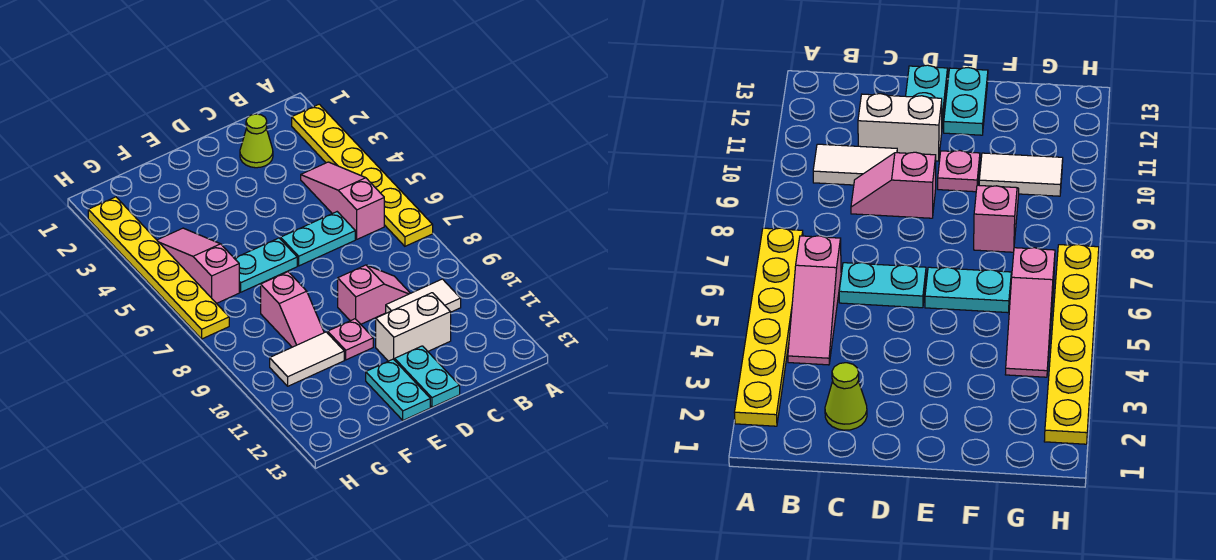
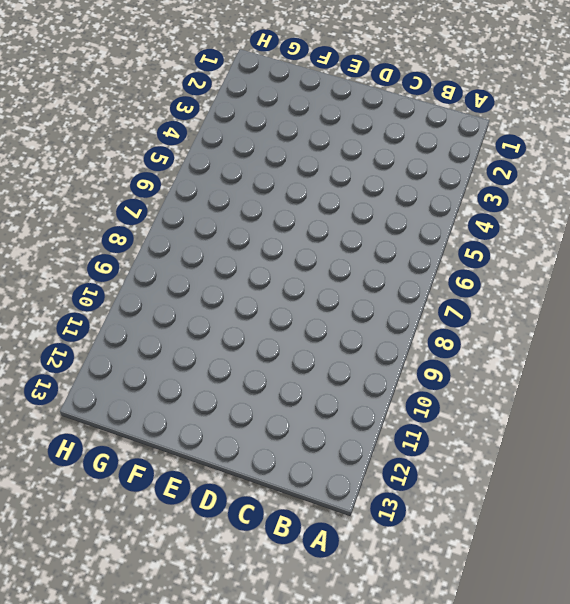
none -> yellow 1x6 plate [292,104,433,246]
none -> pink 1x3 slope [301,162,384,239]
none -> white 1x2 tile [386,279,461,313]

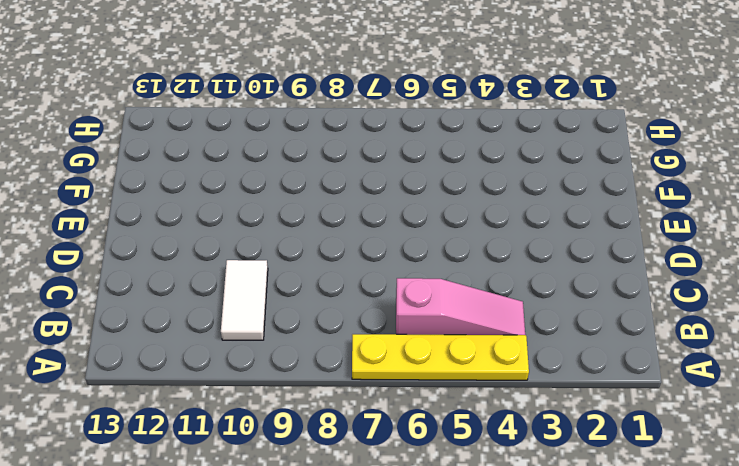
yellow 1x4 plate [352,334,529,380] -> yellow 1x6 plate [292,104,433,246]
none -> lime 1x1 cone [240,114,273,168]
none -> cyan 1x2 plate [281,212,355,266]
none -> pink 1x2 slope [338,265,410,324]

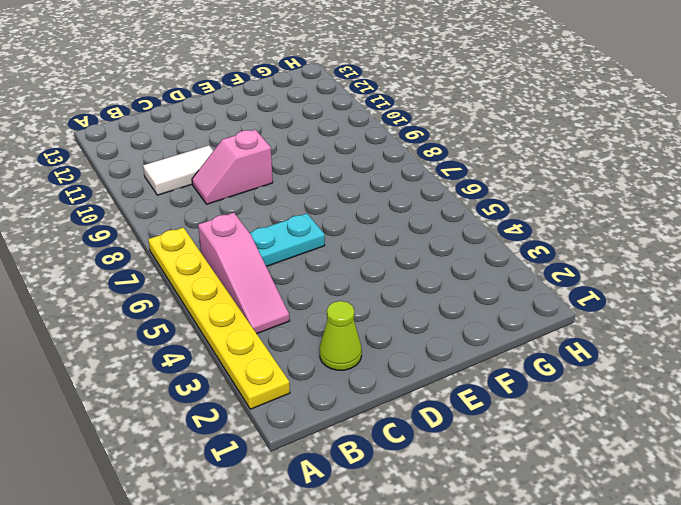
none -> white 1x2 brick [376,293,451,361]
none -> cyan 1x2 plate [395,346,460,407]
none -> cyan 1x2 plate [234,238,297,292]

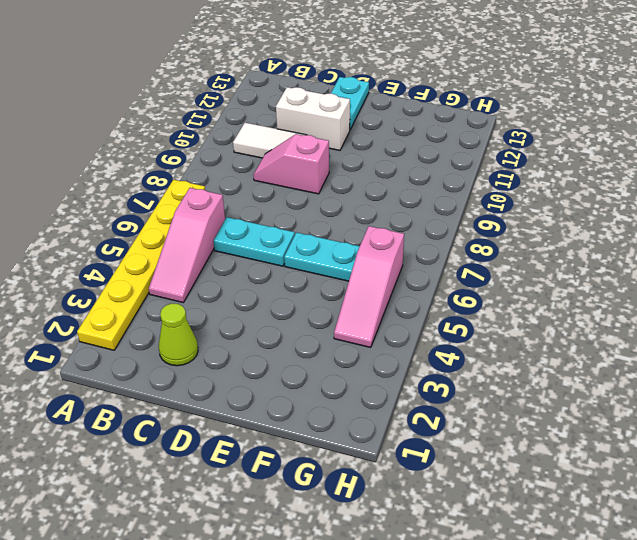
none -> pink 1x1 plate [328,319,373,360]
none -> cyan 1x2 plate [366,359,430,420]
none -> pink 1x2 slope [261,272,324,347]

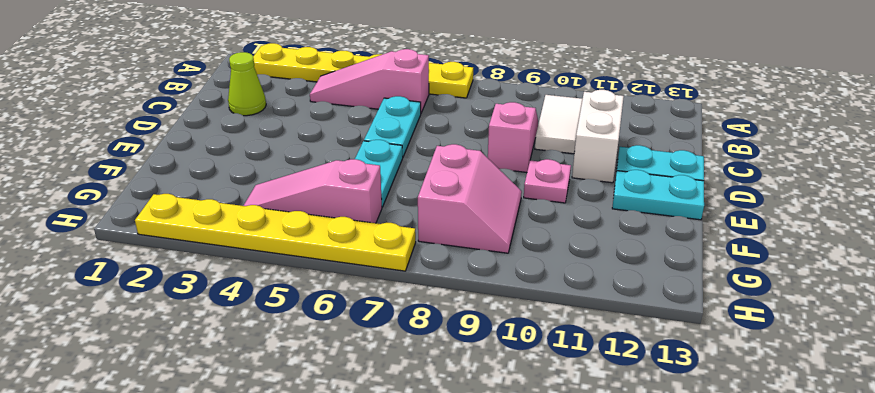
pink 2x2 slope [418,144,522,253] -> pink 1x2 slope [261,272,324,347]
none -> white 1x2 tile [270,332,344,386]

